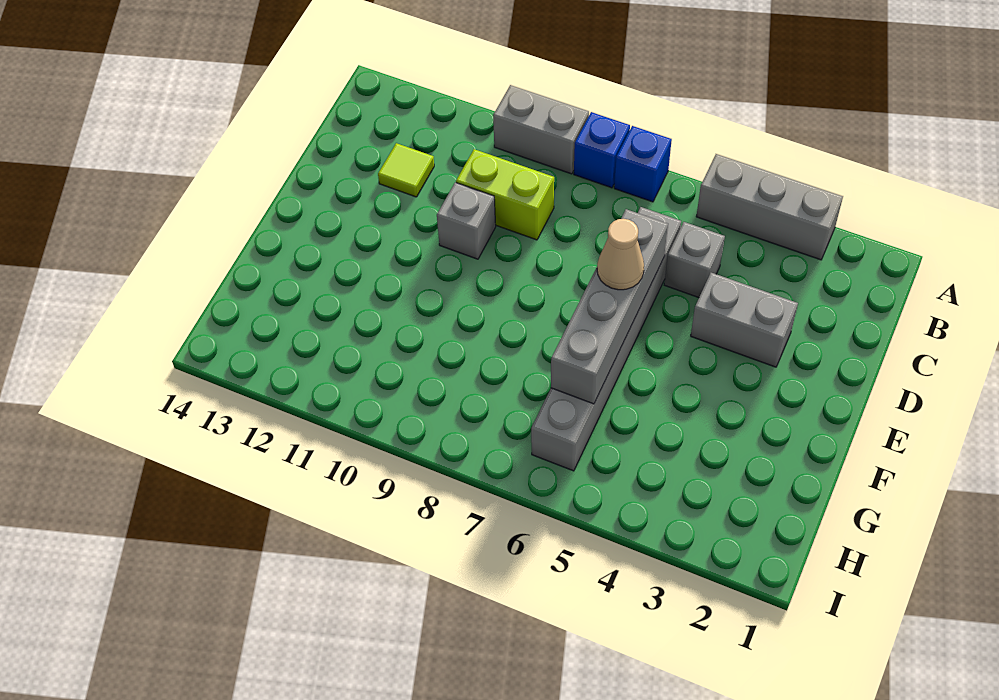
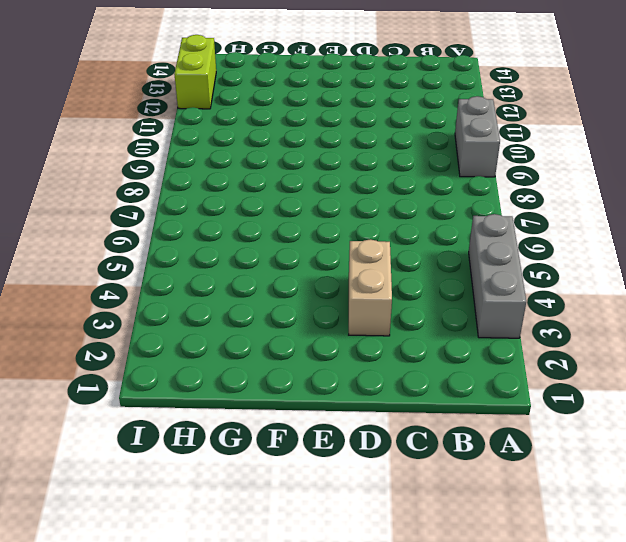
tan 1x2 brick [349,239,392,336] -> grey 1x2 brick [691,273,798,367]
lime 1x2 brick [174,35,216,109] -> lime 1x2 brick moved to [456,149,554,240]
none -> blue 1x1 brick [614,126,672,202]
none -> blue 1x1 brick [574,112,630,188]
none -> grey 1x1 brick [664,222,725,298]

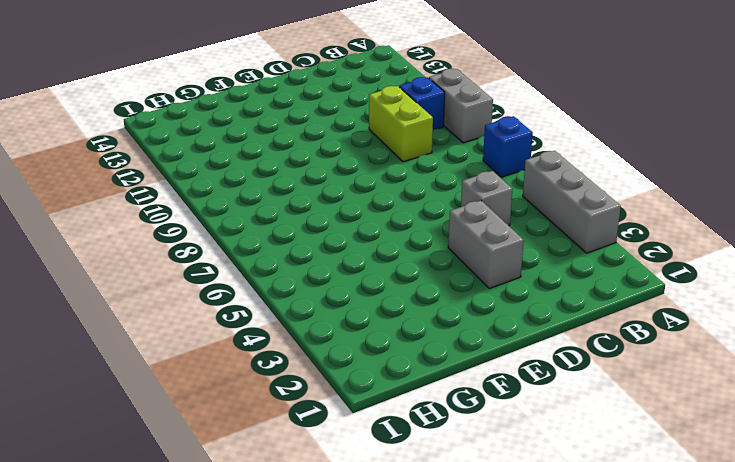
blue 1x1 brick [399,77,445,129] -> blue 1x1 brick moved to [574,112,630,188]
none -> grey 1x6 brick [531,207,681,471]
none -> lime 1x1 tile [378,143,434,197]
none -> grey 1x1 brick [437,182,496,259]

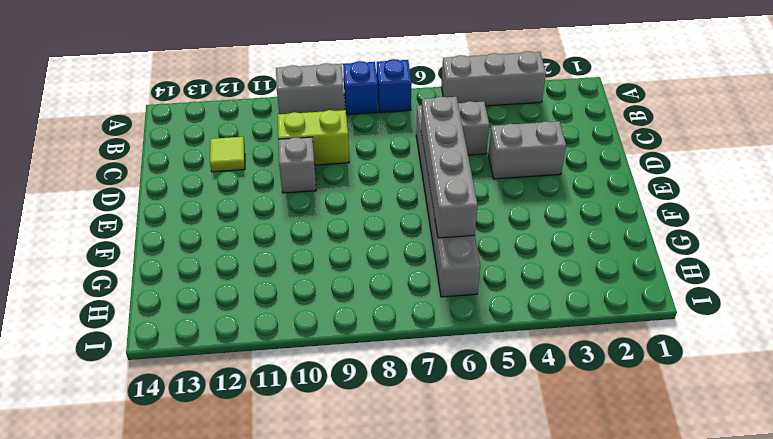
none -> tan 1x1 cone [597,219,644,290]

